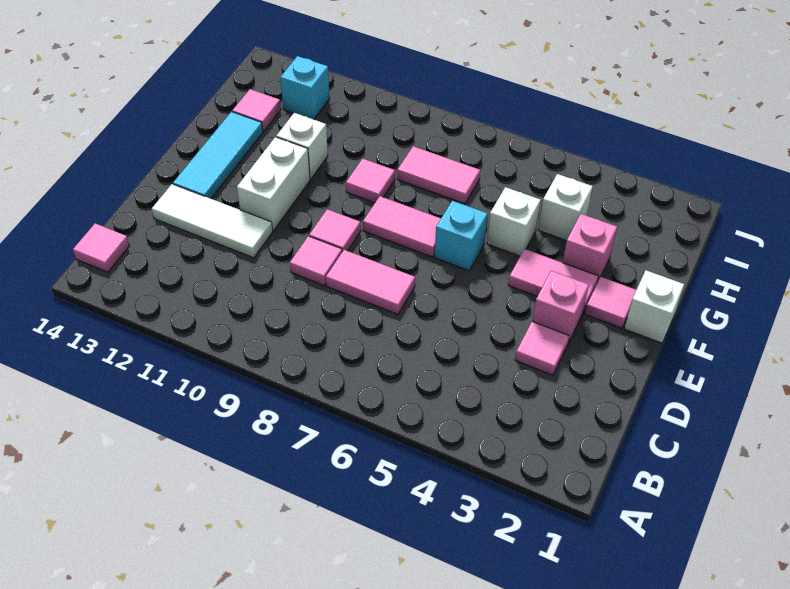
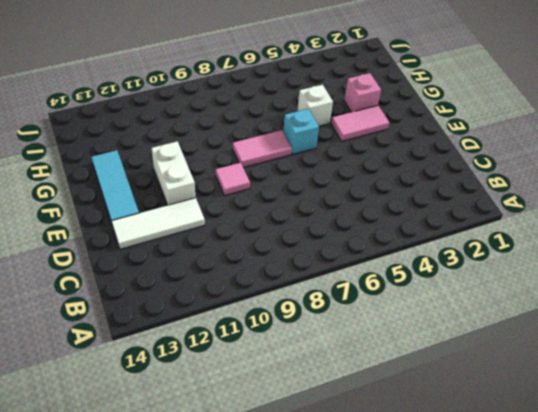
none -> pink 1x1 tile [73,223,129,272]
none -> pink 1x1 tile [515,322,569,375]
none -> pink 1x2 tile [326,250,415,314]

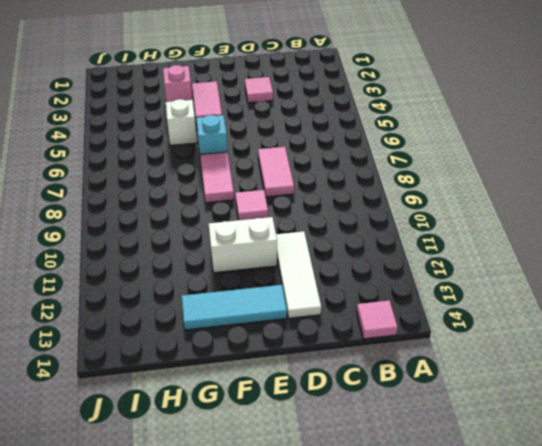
none -> pink 1x1 tile [290,236,342,286]
none -> pink 1x1 brick [532,271,589,343]
none -> white 1x1 brick [624,270,684,343]

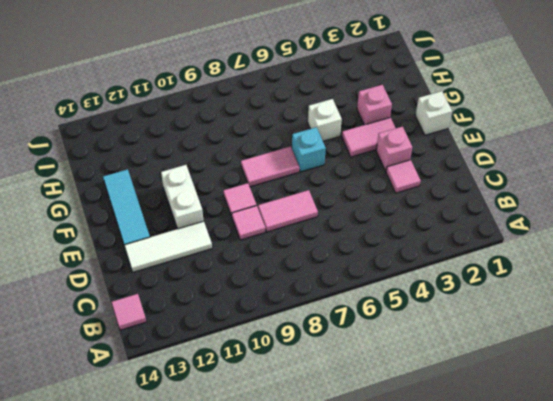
none -> pink 1x1 tile [585,277,636,328]
none -> pink 1x1 tile [346,159,395,203]
none -> white 1x1 brick [276,113,328,179]

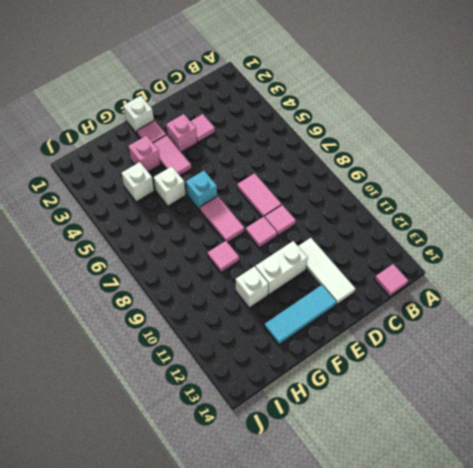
none -> pink 1x2 tile [397,146,480,204]
none -> pink 1x1 tile [232,89,281,131]
none -> cyan 1x1 brick [280,56,330,120]

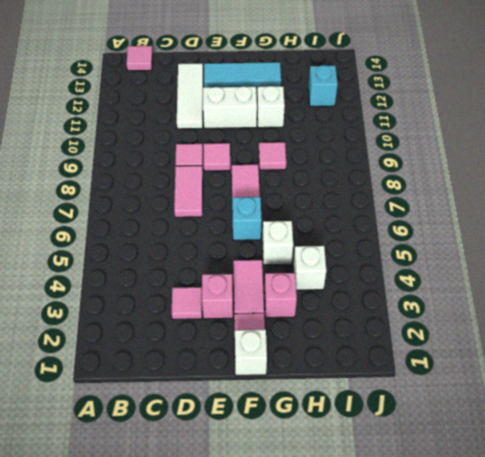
none -> pink 1x2 tile [397,146,480,204]
none -> pink 1x1 tile [232,89,281,131]

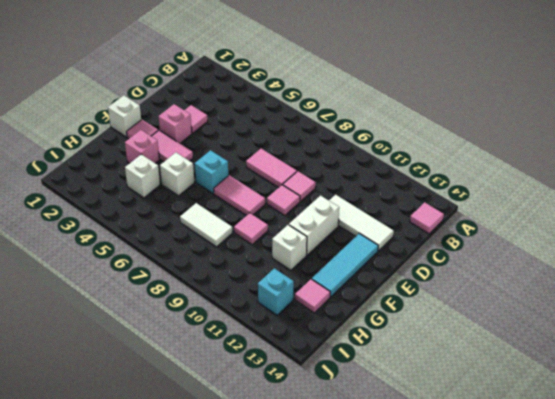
white 1x2 tile [180,203,233,247] -> pink 1x2 tile [397,146,480,204]

